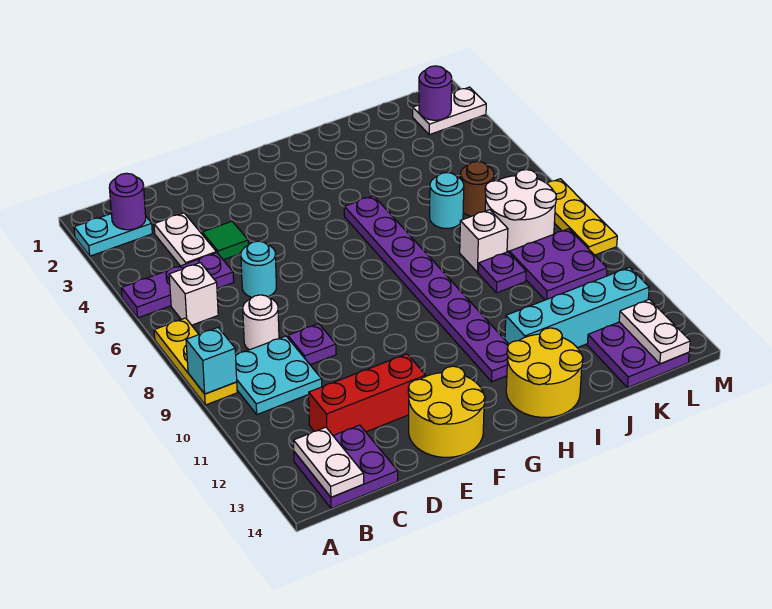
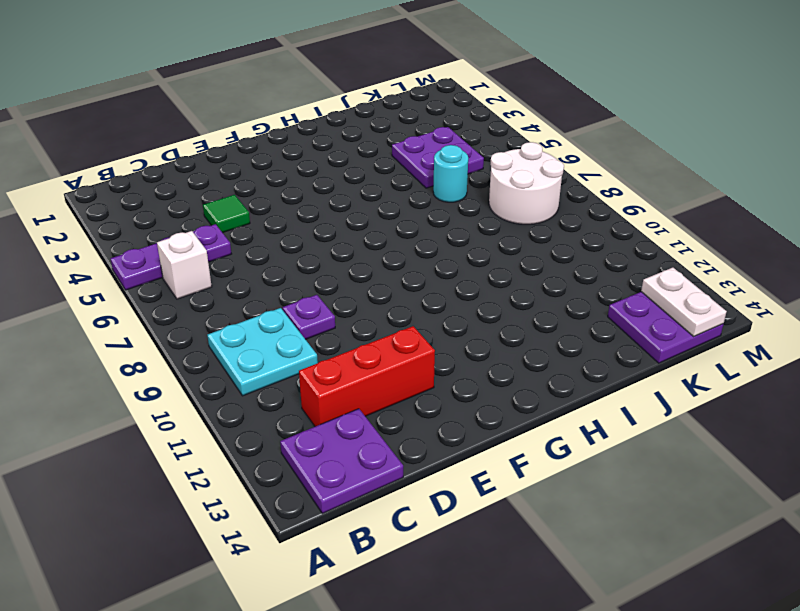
purple 2x2 plate [392,127,484,188] -> purple 2x2 plate moved to [509,229,607,300]
none -> cyan 1x2 plate [74,214,152,256]
none -> yellow 1x3 plate [154,318,237,405]
none -> white 1x2 plate [154,213,216,266]
none -> white 1x1 round brick [243,295,279,350]

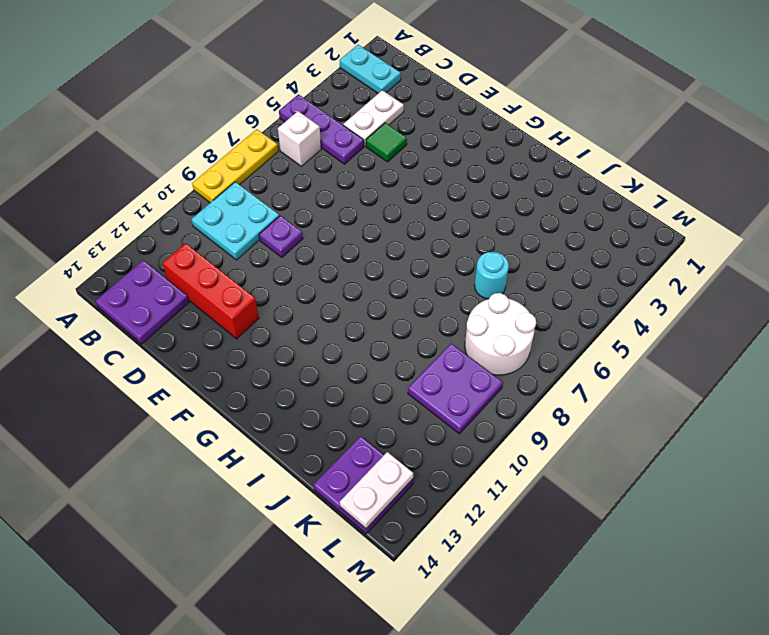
none -> white 1x1 round brick [243,295,279,350]
none -> cyan 1x1 round brick [241,241,276,297]
none -> yellow 2x2 round brick [408,366,485,457]
none -> purple 1x8 plate [344,196,509,382]

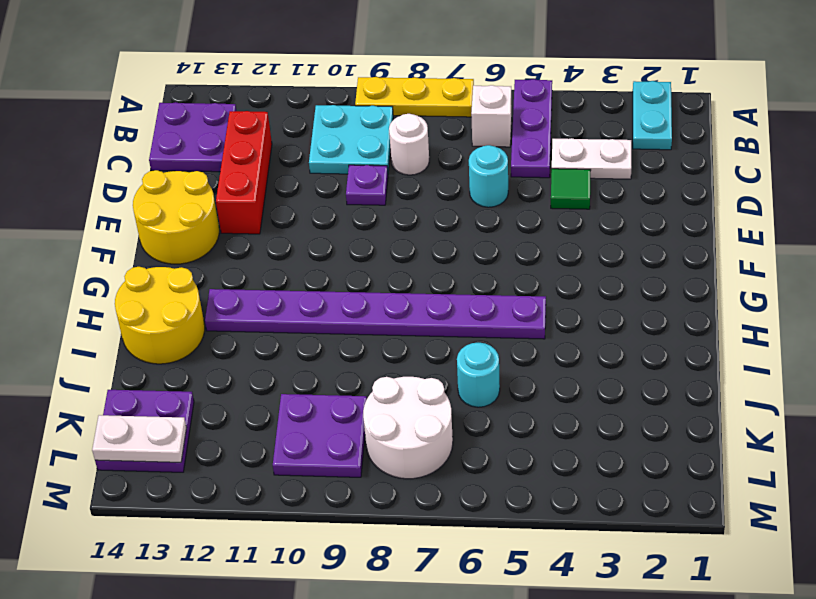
none -> cyan 1x4 brick [505,267,649,348]
none -> white 1x1 brick [460,210,508,272]
none -> purple 1x1 plate [478,252,526,293]
none -> brown 1x1 round brick [460,161,494,216]

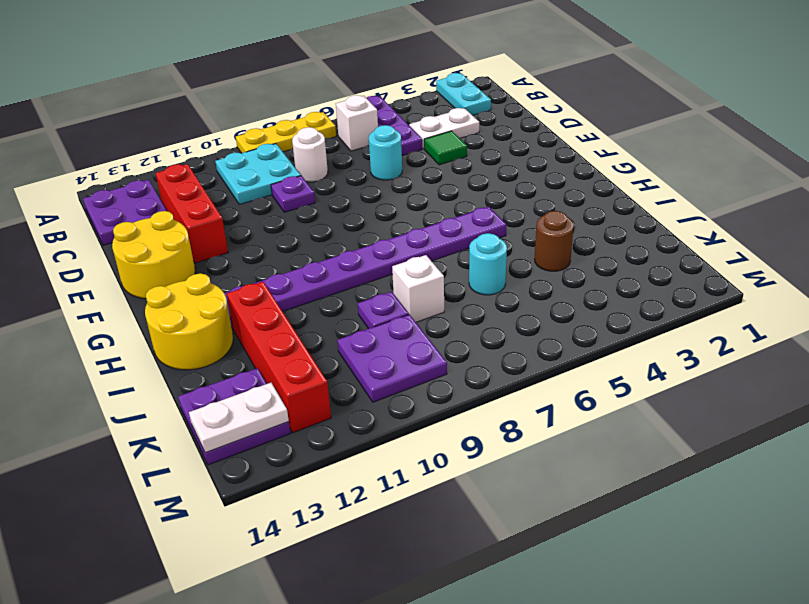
red 1x4 brick [227,282,331,432] -> cyan 1x4 brick [505,267,649,348]
brown 1x1 round brick [535,211,574,271] -> brown 1x1 round brick moved to [460,161,494,216]
none -> white 2x2 round brick [485,170,556,251]
none -> white 1x2 plate [413,87,486,135]
none -> yellow 1x3 plate [547,179,617,255]
none -> cyan 1x1 brick [186,328,237,394]

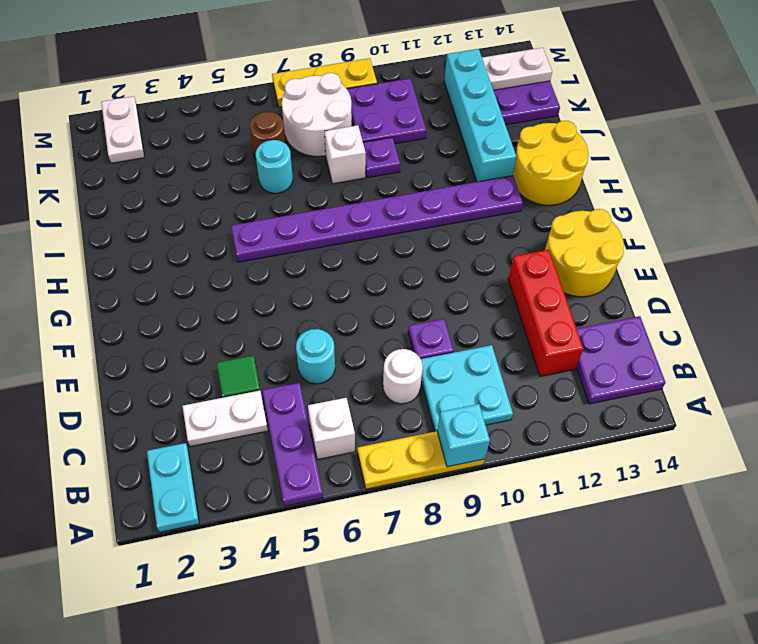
none -> purple 1x1 round brick [109,173,146,230]
none -> white 1x2 plate [294,427,364,497]
none -> purple 1x1 round brick [419,66,452,120]

